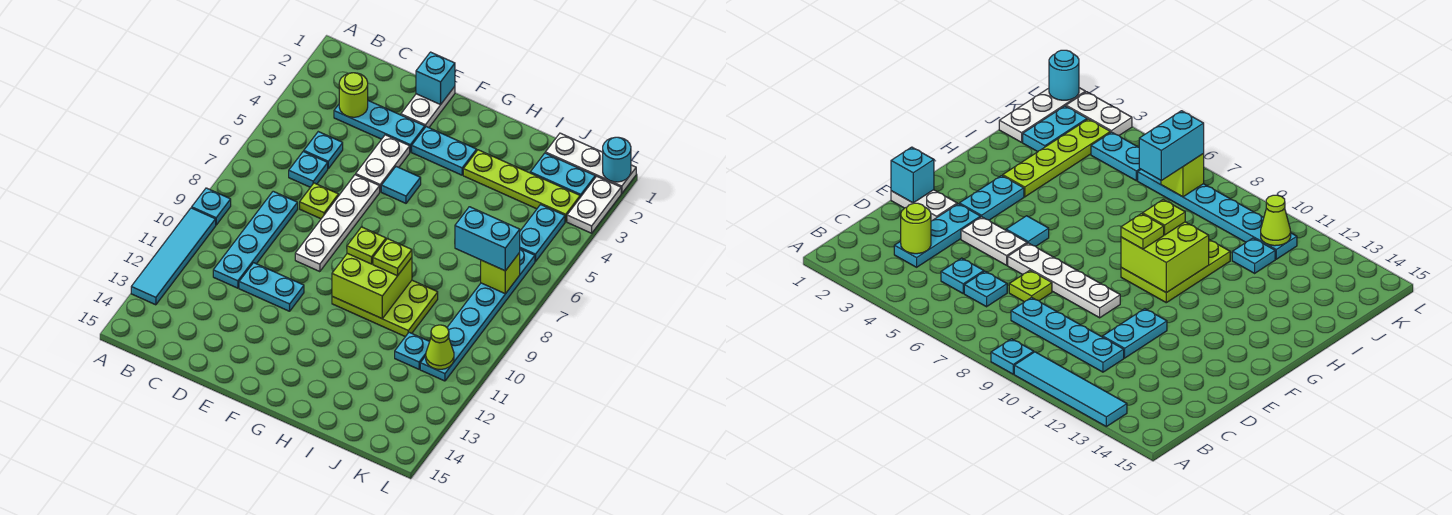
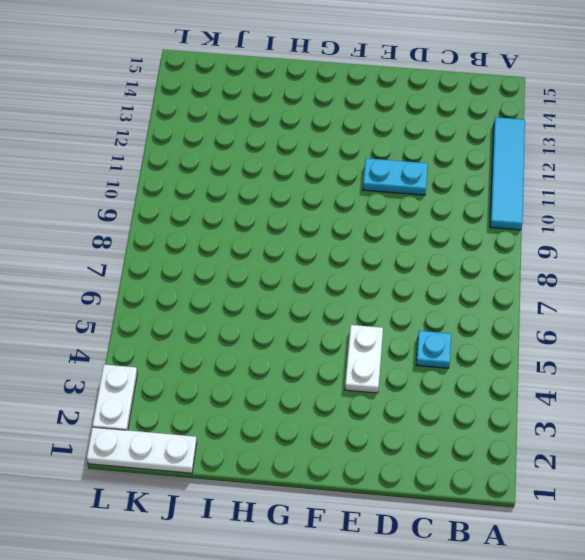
none -> cyan 1x1 plate [192,188,231,225]
none -> cyan 1x3 plate [334,101,425,152]
none -> cyan 1x1 plate [289,151,328,187]
none -> cyan 1x4 plate [213,191,298,288]

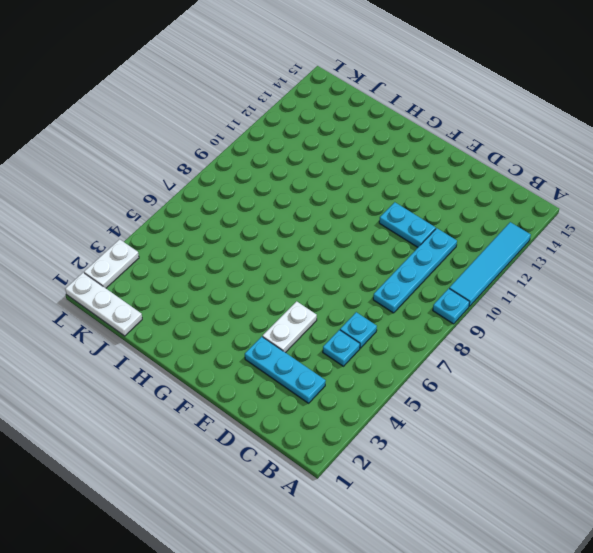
none -> lime 1x1 plate [300,183,339,219]
none -> white 1x2 plate [401,87,455,128]
none -> white 1x4 plate [295,175,380,272]
none -> cyan 1x2 plate [412,127,477,175]

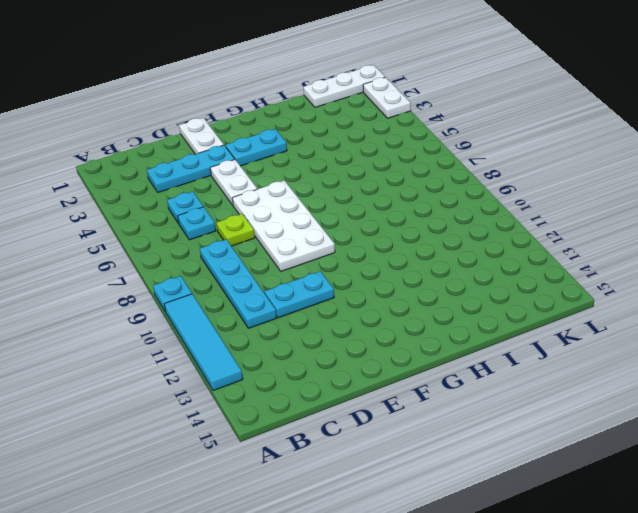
white 2x4 plate [232,181,335,271] -> white 1x4 plate [295,175,380,272]
none -> cyan 1x1 tile [381,167,421,203]
none -> lime 2x3 plate [332,280,438,337]
none -> lime 1x4 plate [463,150,580,222]
none -> cyan 1x2 plate [530,153,595,197]

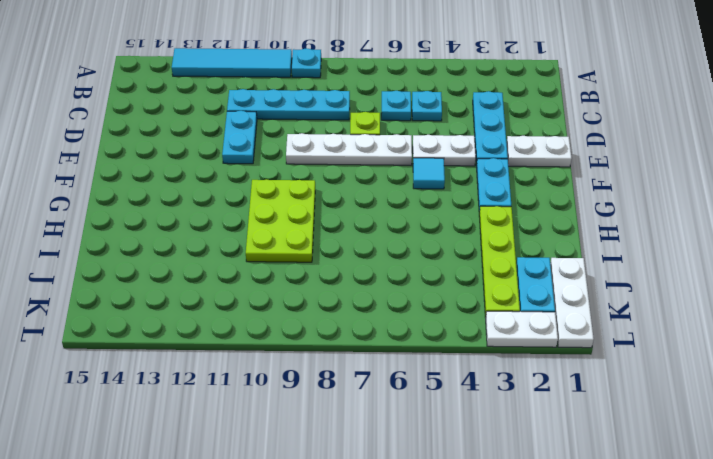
none -> cyan 1x1 plate [395,332,430,369]
none -> cyan 1x2 plate [520,205,565,262]
none -> cyan 1x6 plate [420,249,535,381]
none -> lime 1x1 round brick [339,73,368,117]

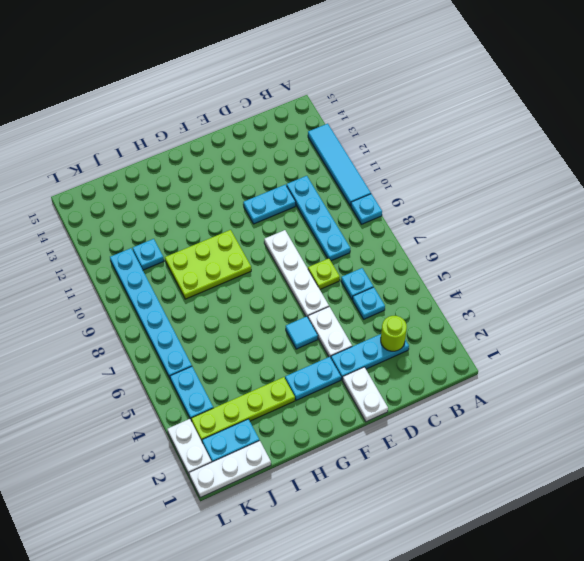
none -> cyan 1x1 brick [416,52,455,105]
none -> lime 2x2 brick [332,253,412,319]
none -> lime 1x1 brick [481,253,520,294]
none -> lime 1x1 cone [426,325,454,369]

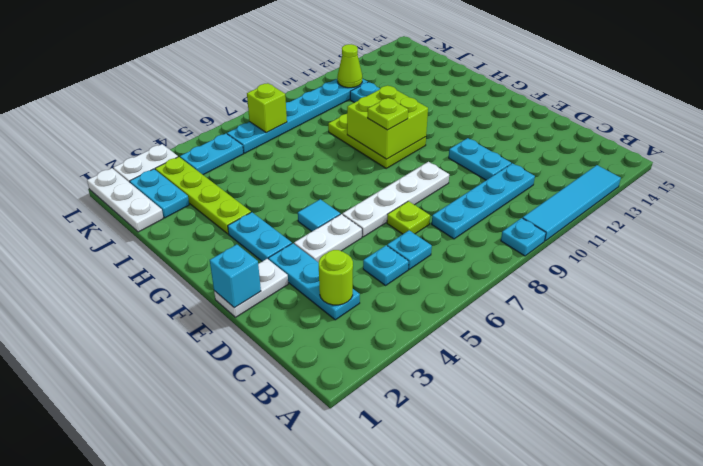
none -> cyan 1x1 round brick [603,137,631,182]
none -> lime 1x1 plate [373,239,412,276]
none -> cyan 1x2 brick [455,207,520,271]

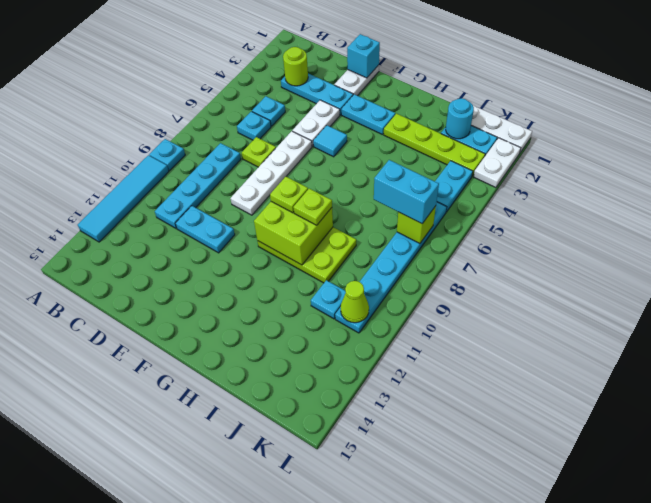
cyan 1x1 round brick [446,98,474,139] -> cyan 1x1 round brick moved to [603,137,631,182]

